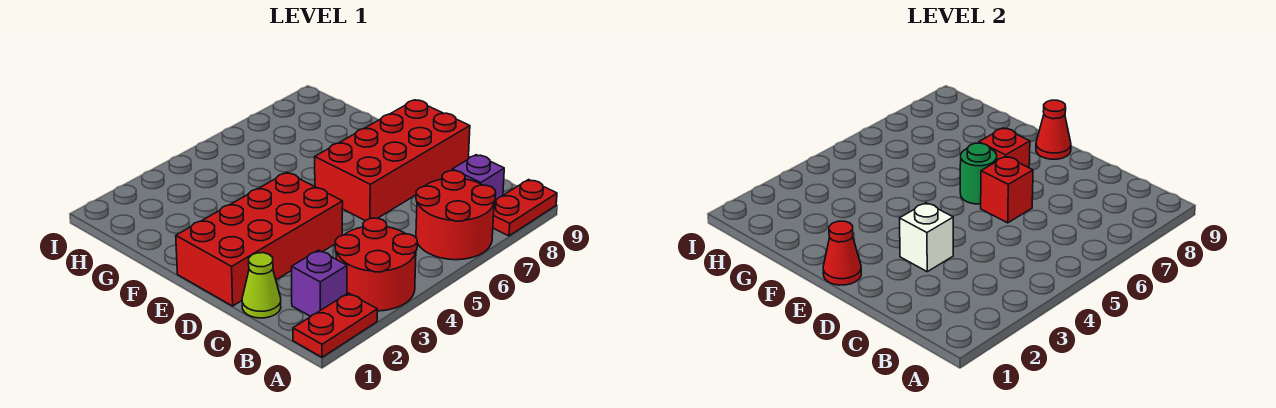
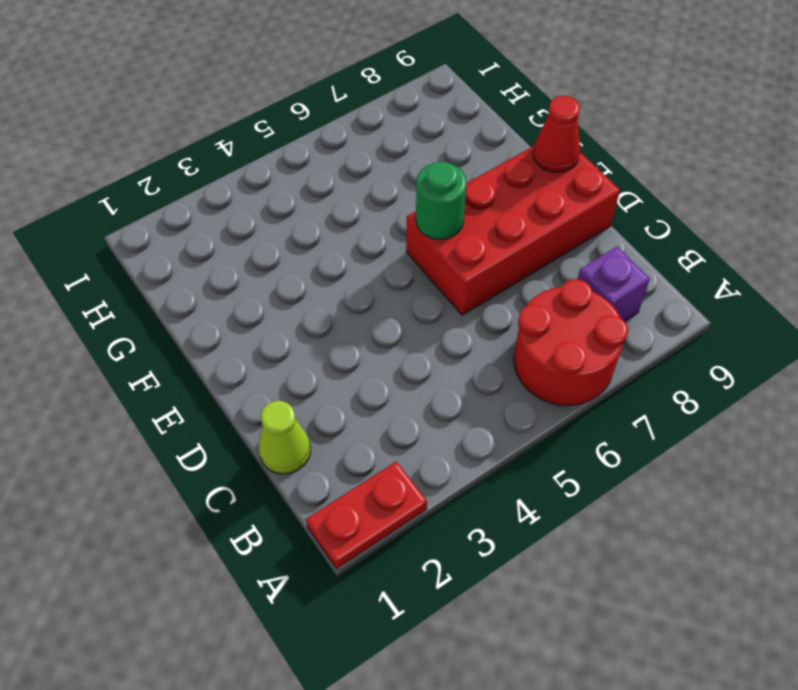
none -> red 2x2 round brick [335,218,417,311]
none -> red 1x2 plate [493,180,557,236]
none -> purple 1x1 brick [292,250,347,316]

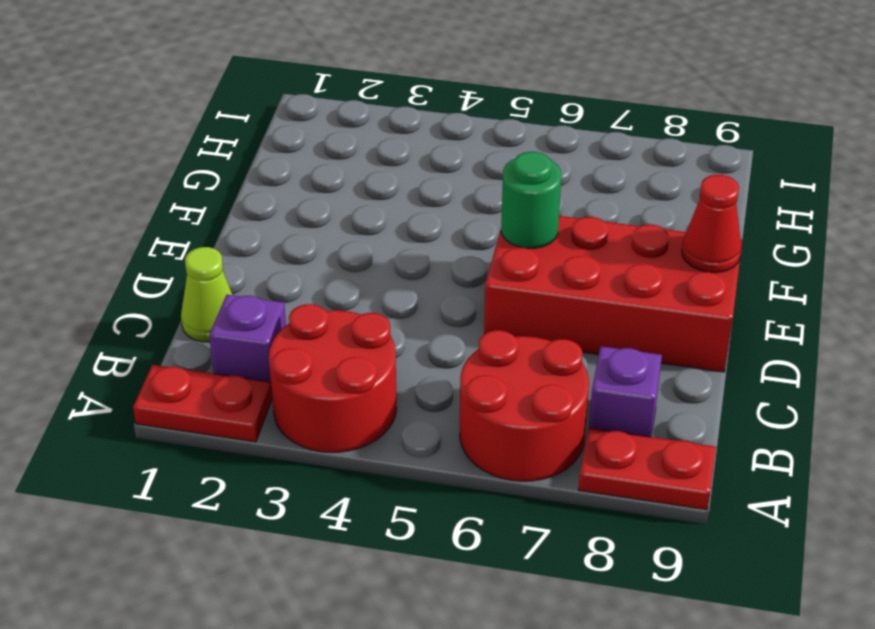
none -> red 2x4 brick [176,173,343,306]
none -> white 1x1 brick [899,203,953,272]
none -> red 1x1 brick [981,157,1033,223]

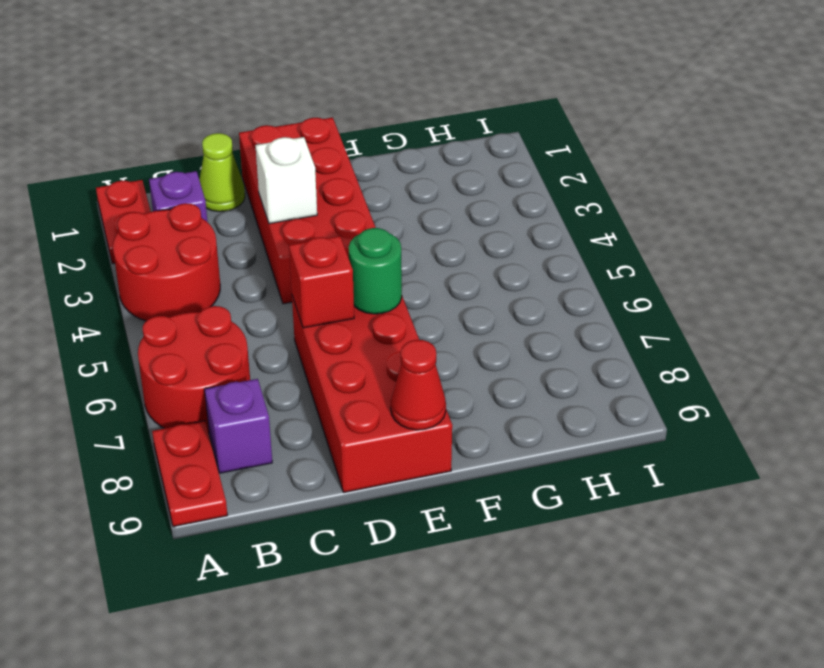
none -> red 1x1 cone [823,221,861,285]
none -> red 1x1 brick [979,128,1030,168]

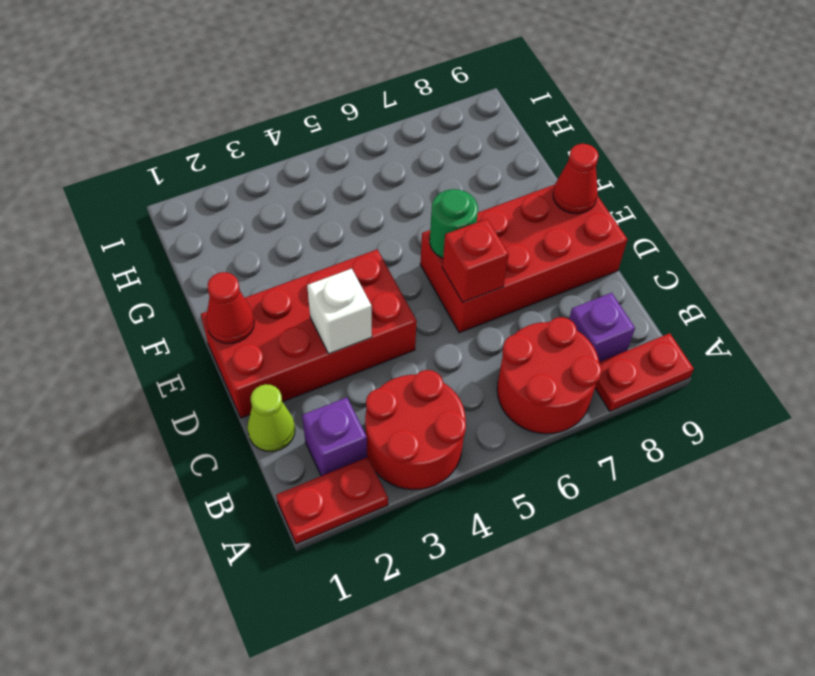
none -> red 1x1 brick [979,128,1030,168]

